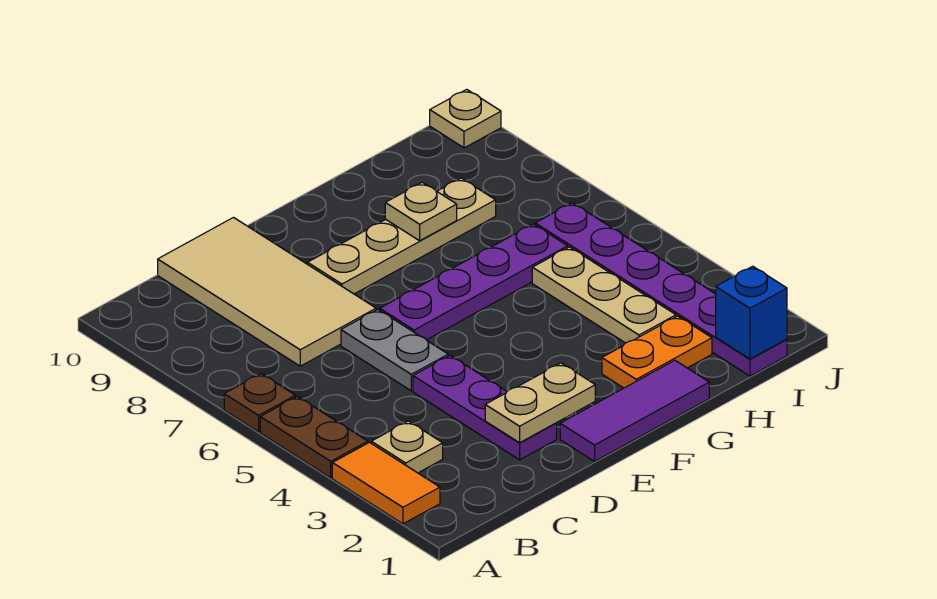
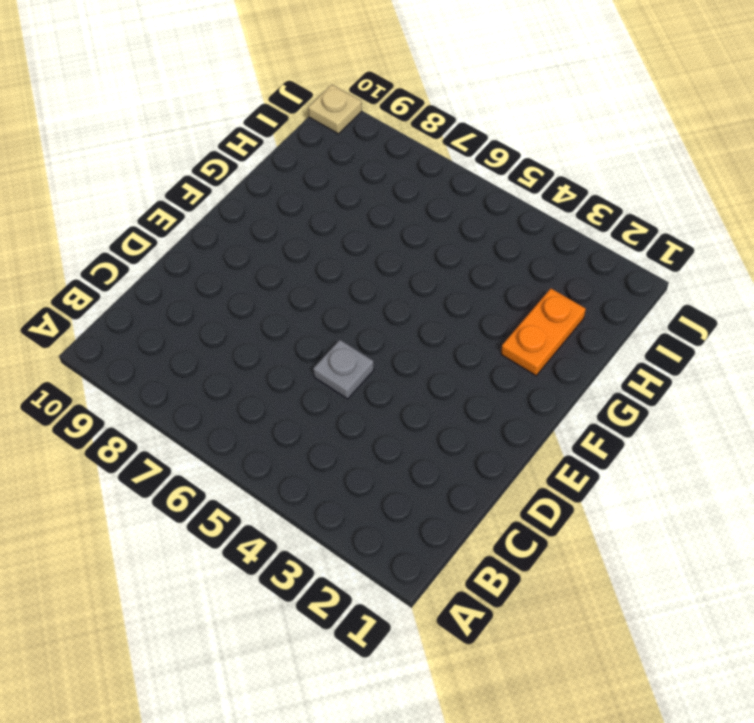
grey 1x1 plate [313,340,374,399] -> grey 1x2 plate [341,309,448,391]
none -> orange 1x2 tile [332,442,440,524]
none -> brown 1x2 plate [260,396,368,478]
none -> brown 1x1 plate [224,373,296,432]

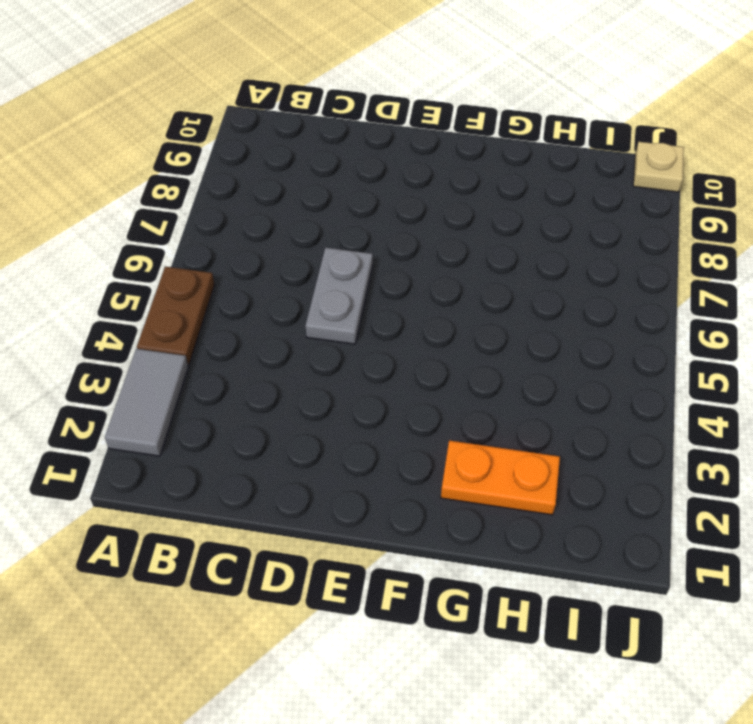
grey 1x2 tile [105,349,188,456] -> orange 1x2 tile [332,442,440,524]
none -> brown 1x1 plate [224,373,296,432]
none -> tan 1x1 plate [371,421,443,473]
none -> tan 2x4 tile [158,218,376,366]

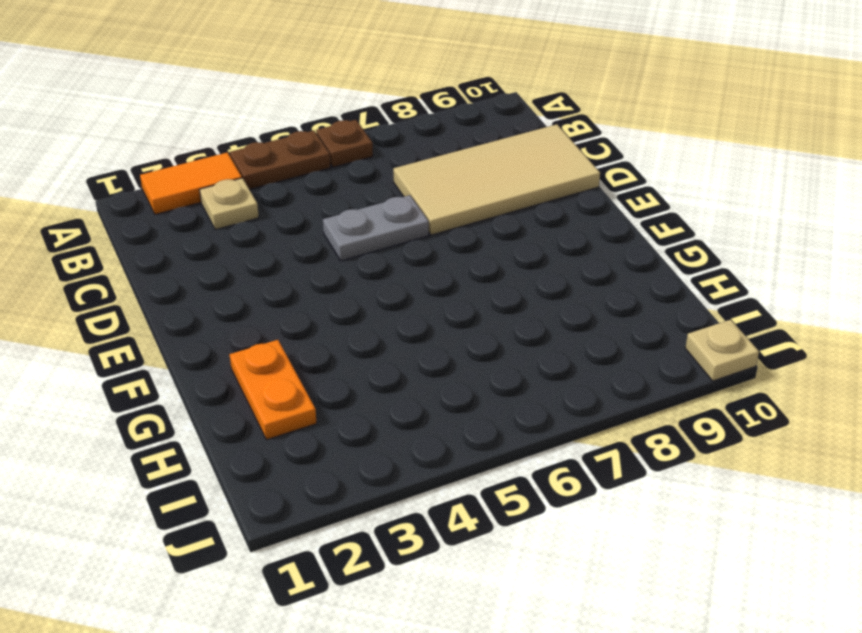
none -> purple 1x3 plate [413,356,557,460]
none -> purple 1x3 tile [560,360,709,461]
none -> purple 1x4 plate [380,224,568,340]

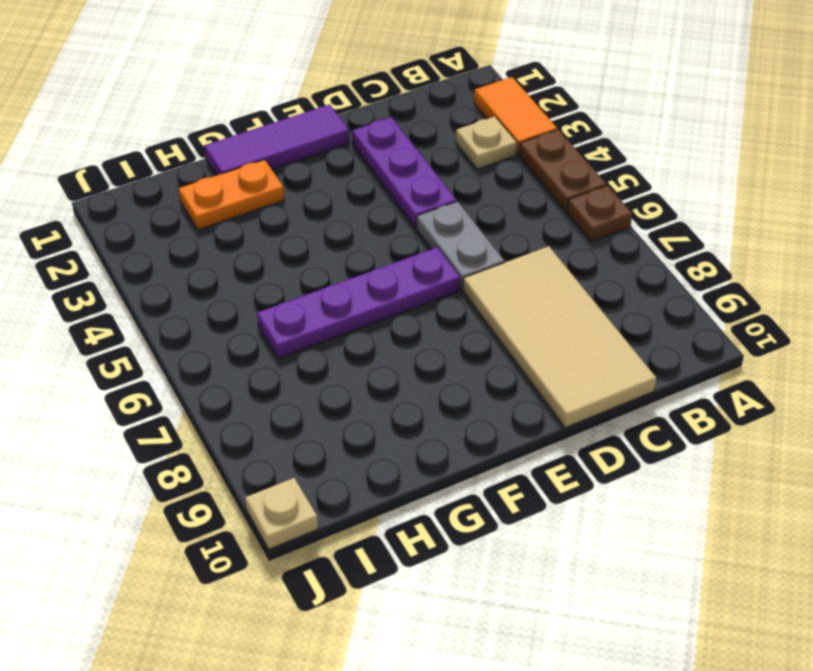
none -> tan 1x4 plate [308,178,496,294]
none -> tan 1x3 plate [532,247,676,343]
none -> purple 1x6 plate [535,203,787,376]

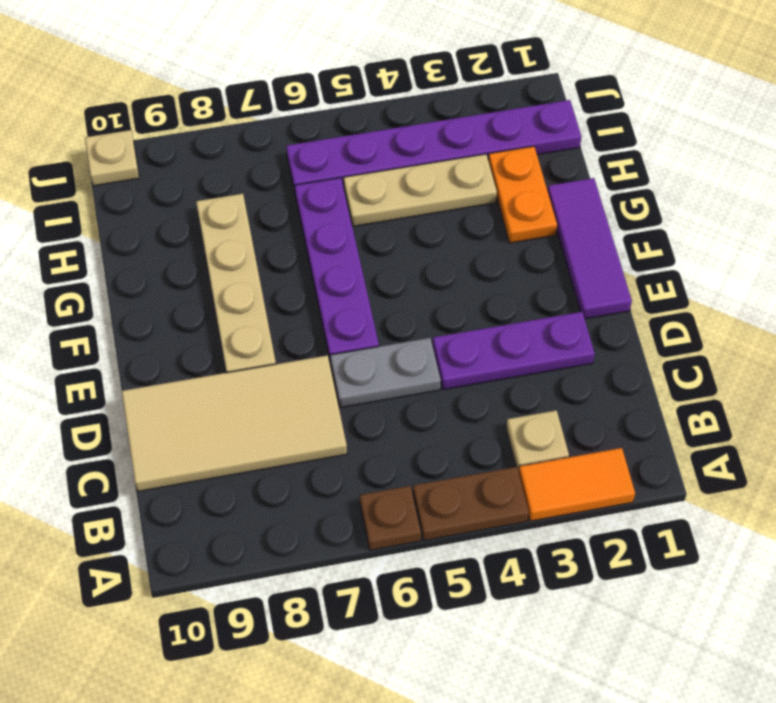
none -> tan 1x2 plate [485,363,595,443]
none -> tan 1x1 plate [385,182,457,241]
none -> blue 1x1 brick [716,266,787,359]

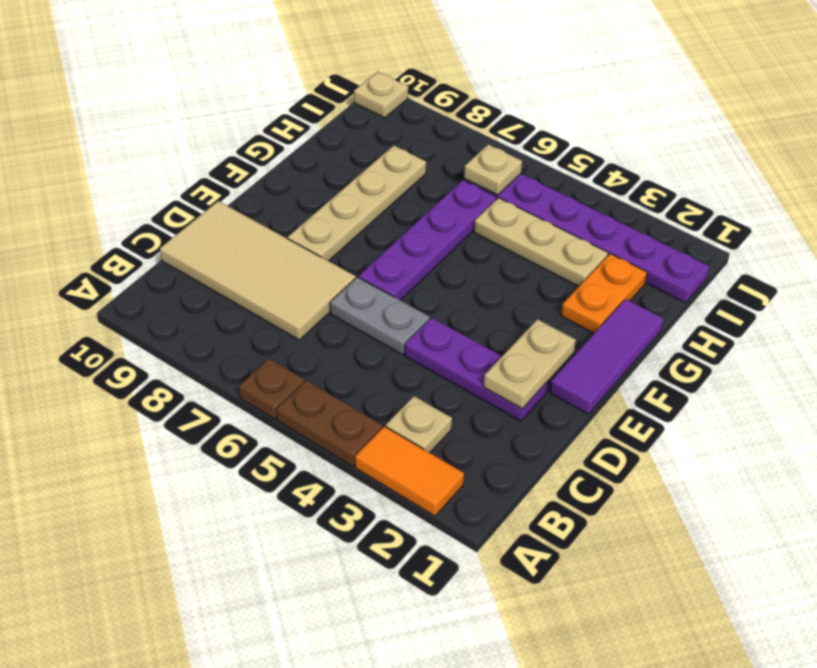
tan 1x1 plate [464,144,522,195] -> tan 1x1 plate moved to [385,182,457,241]
none -> blue 1x1 brick [716,266,787,359]

